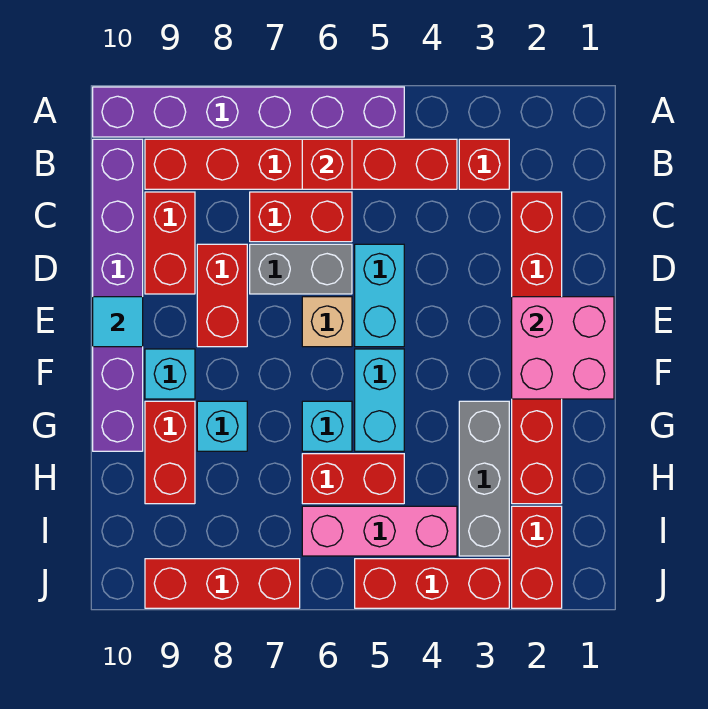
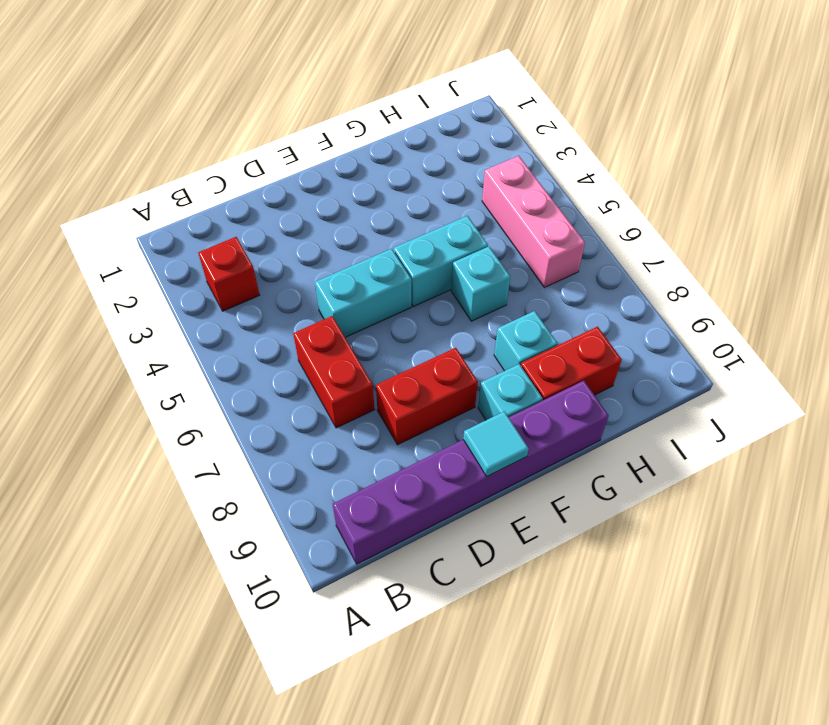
none -> purple 1x6 brick [93,87,404,137]
none -> red 1x6 brick [145,139,457,189]
none -> red 1x6 brick [512,192,562,504]

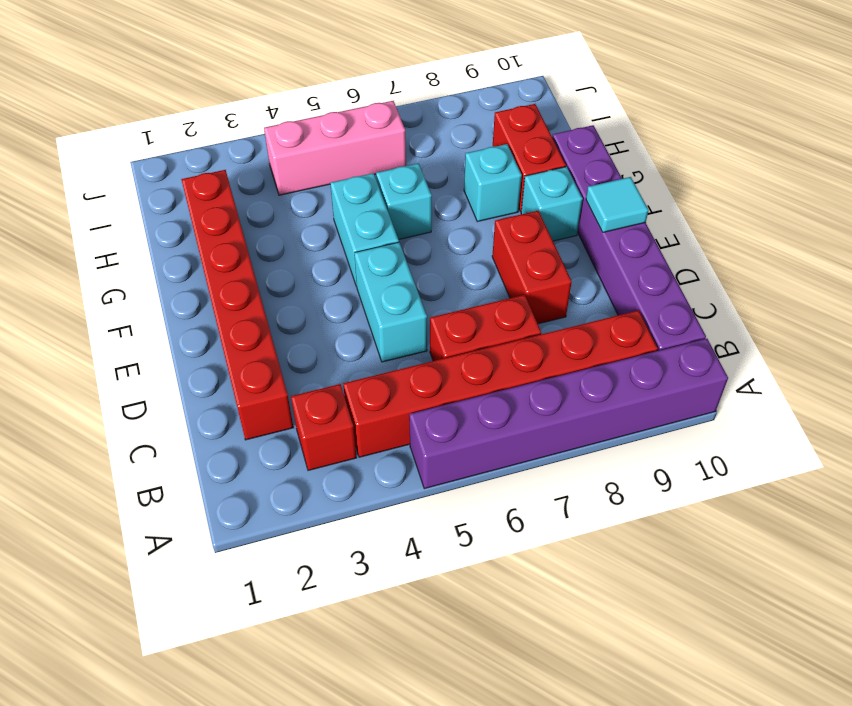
none -> red 1x2 brick [145,192,195,294]
none -> grey 1x2 brick [250,244,352,294]
none -> tan 1x1 brick [302,297,352,347]

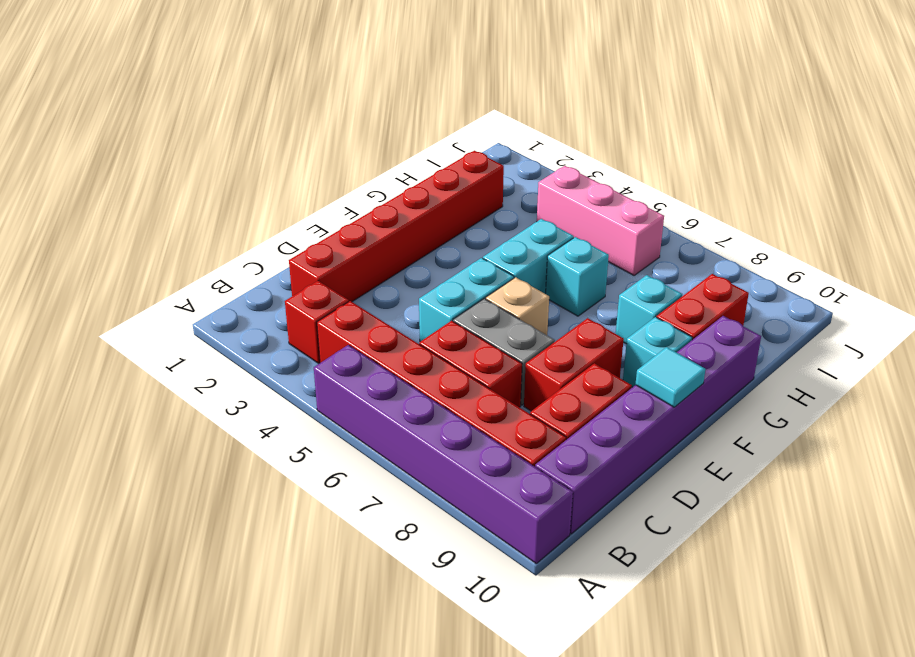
none -> grey 1x3 brick [459,401,509,556]
none -> red 1x2 brick [302,454,404,504]
none -> red 1x2 brick [512,506,562,608]

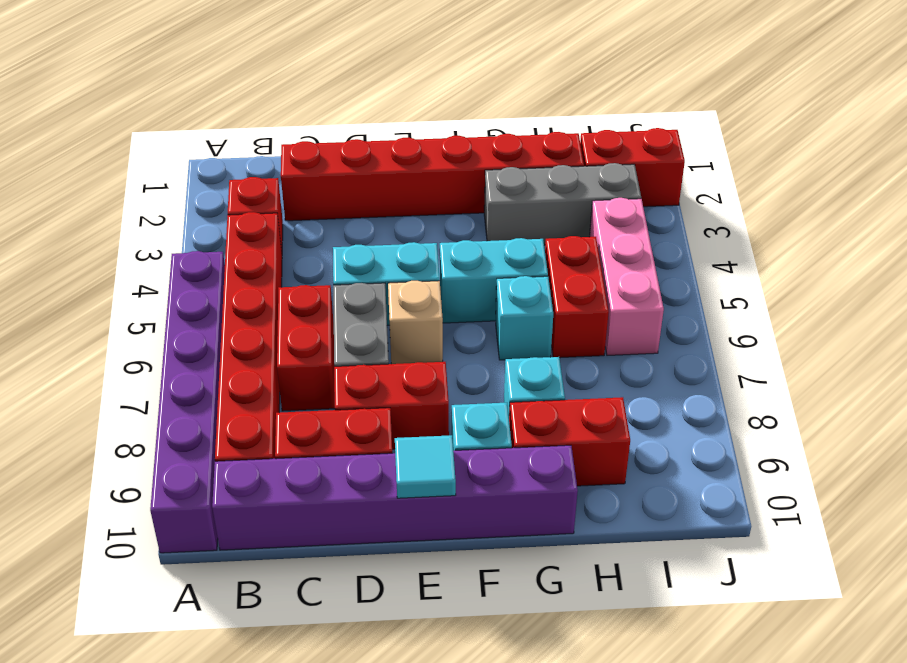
none -> red 1x3 brick [355,559,509,608]
none -> red 1x3 brick [145,559,300,608]
none -> red 1x1 brick [302,139,352,189]

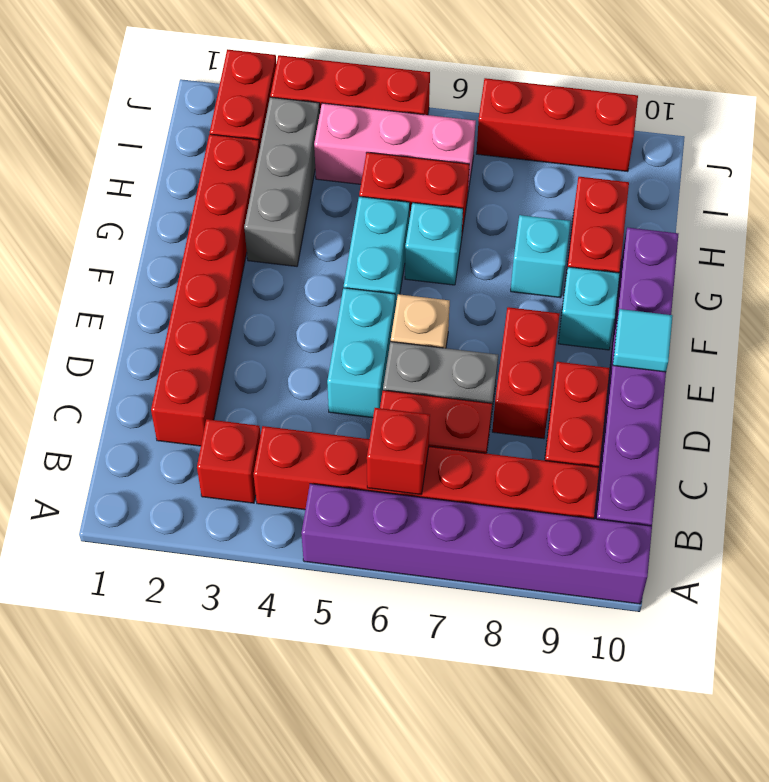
none -> pink 2x2 brick [512,297,614,399]

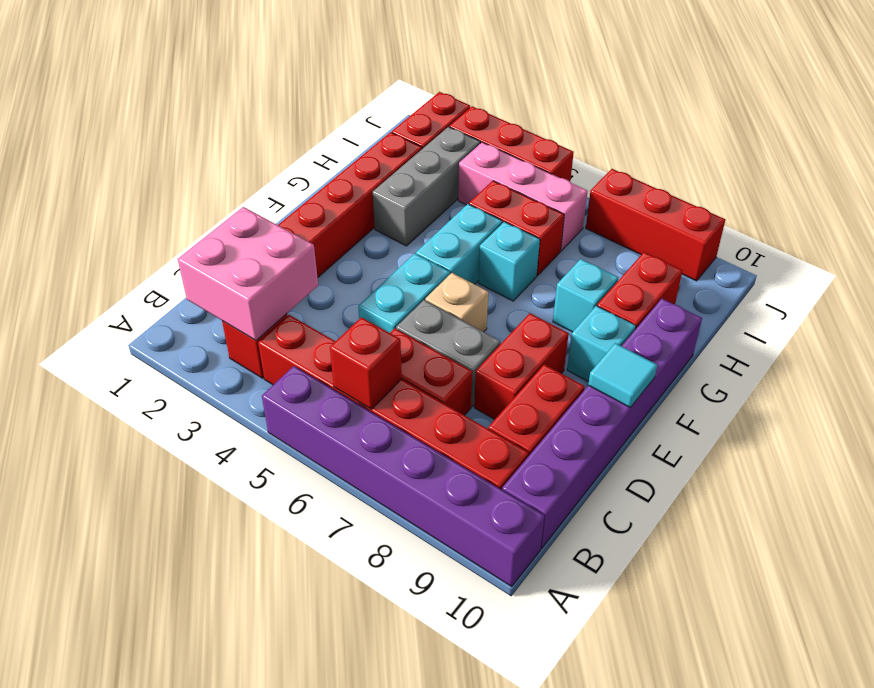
pink 2x2 brick [178,207,318,340] -> pink 2x2 brick moved to [512,297,614,399]

